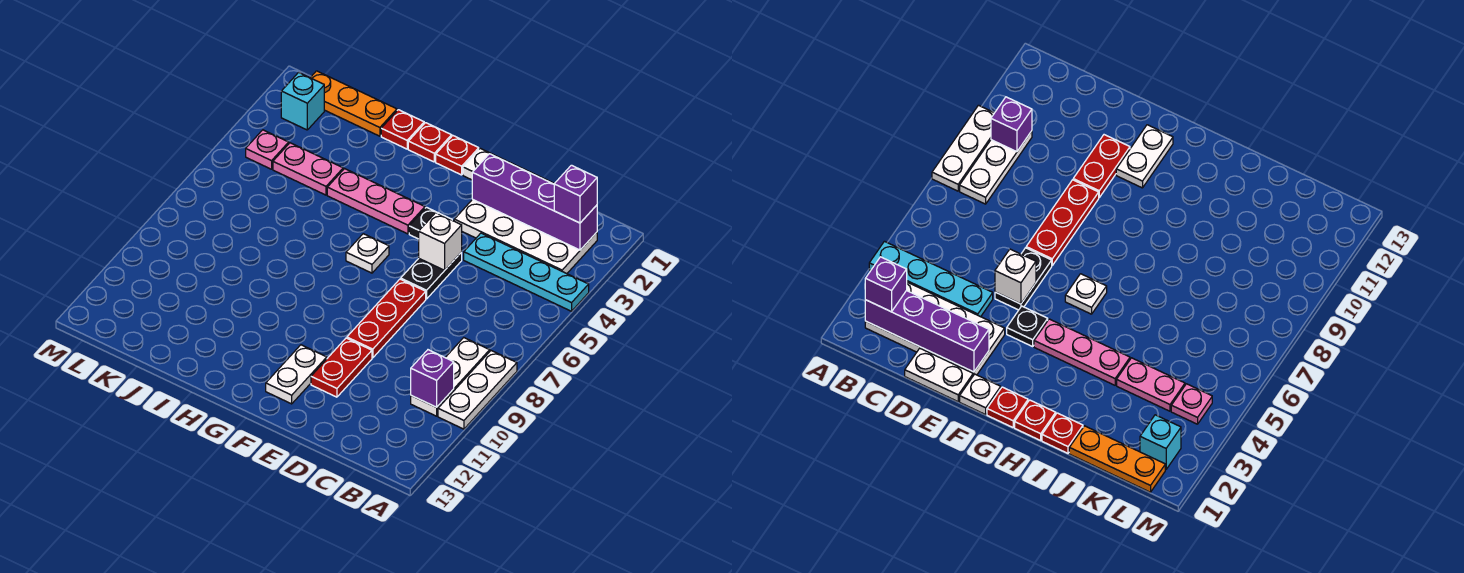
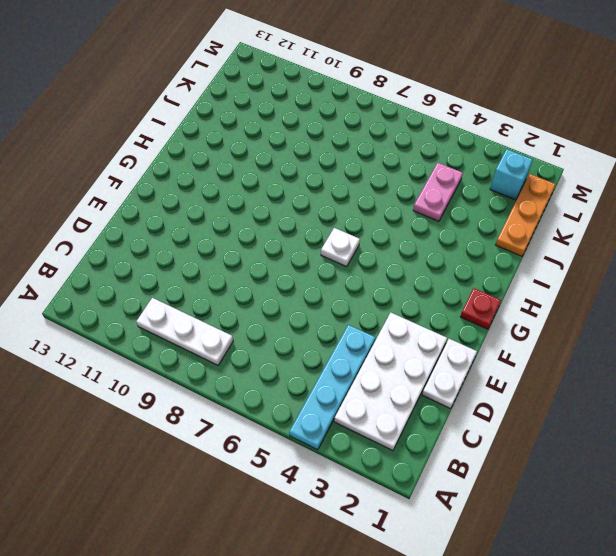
none -> white 1x3 plate [438,351,517,429]
none -> black 1x2 plate [401,252,462,299]
none -> red 1x3 plate [347,279,426,358]

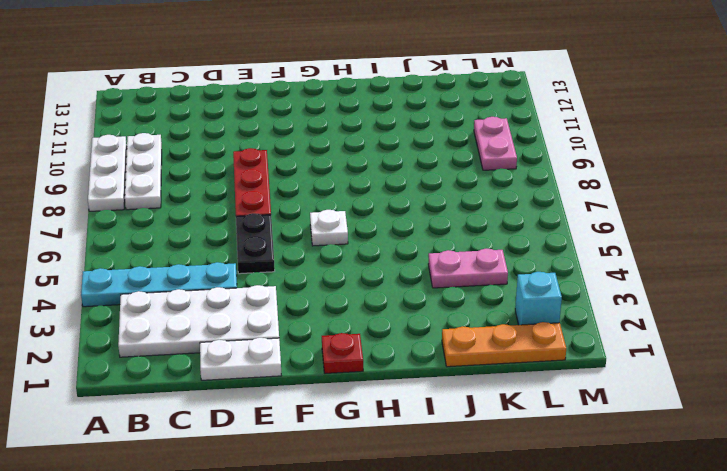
pink 1x2 plate [474,117,517,170] -> none
none -> red 1x2 plate [311,338,372,397]
none -> white 1x1 plate [463,148,506,180]
none -> black 1x1 plate [409,207,452,239]

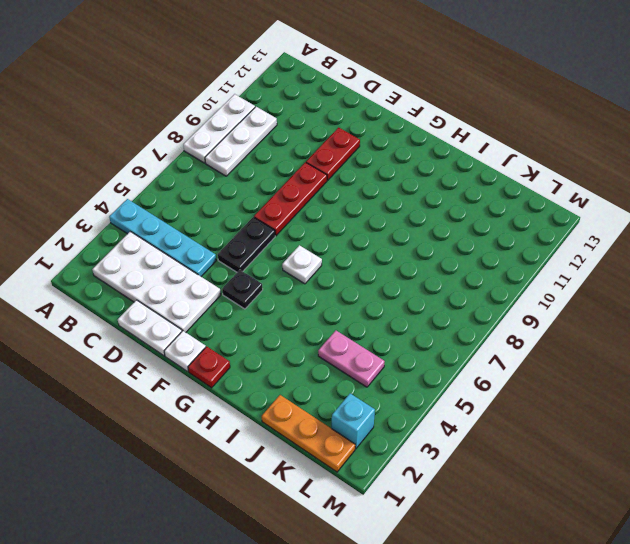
none -> white 1x2 plate [266,345,327,404]
none -> pink 1x3 plate [327,169,425,234]
none -> red 1x1 plate [408,123,452,162]

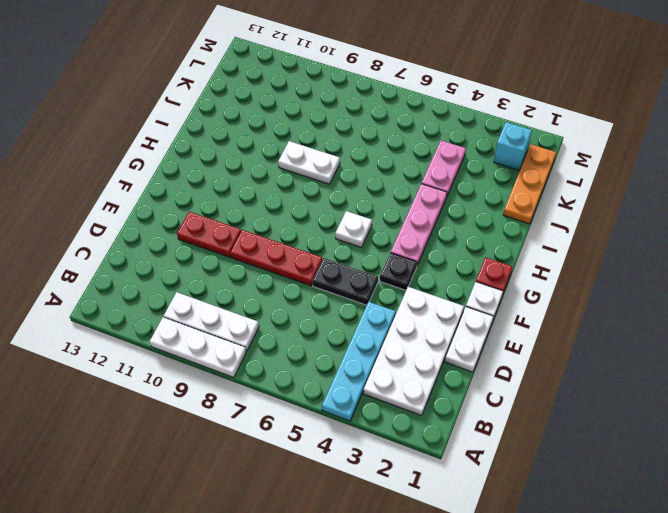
white 1x2 plate [278,141,340,184] -> white 1x2 plate moved to [266,345,327,404]
none -> red 1x1 plate [408,123,452,162]
none -> red 1x1 plate [381,110,424,149]
none -> pink 1x1 plate [246,130,289,169]

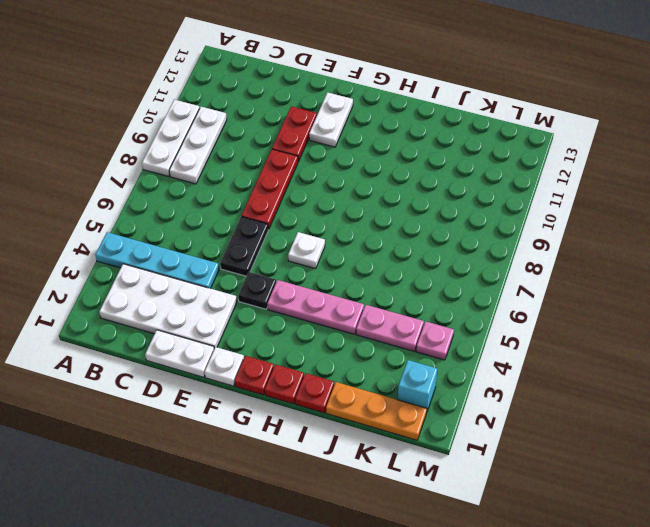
none -> purple 1x4 brick [472,154,597,250]
none -> purple 1x1 brick [411,350,454,407]
none -> white 1x1 brick [419,213,462,270]

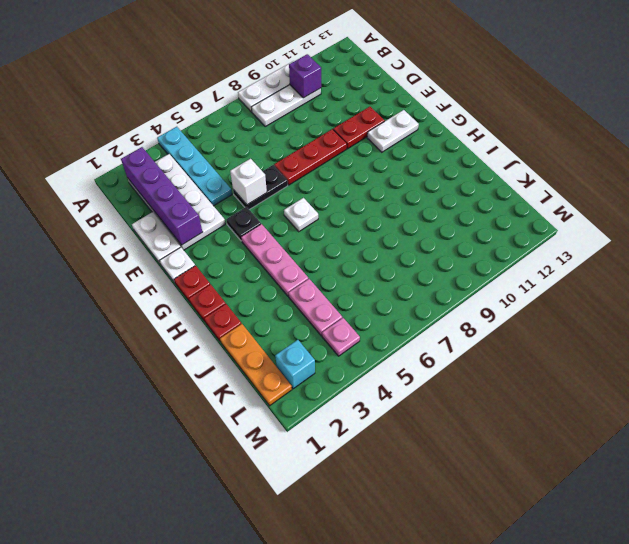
none -> purple 1x1 brick [554,165,597,223]

